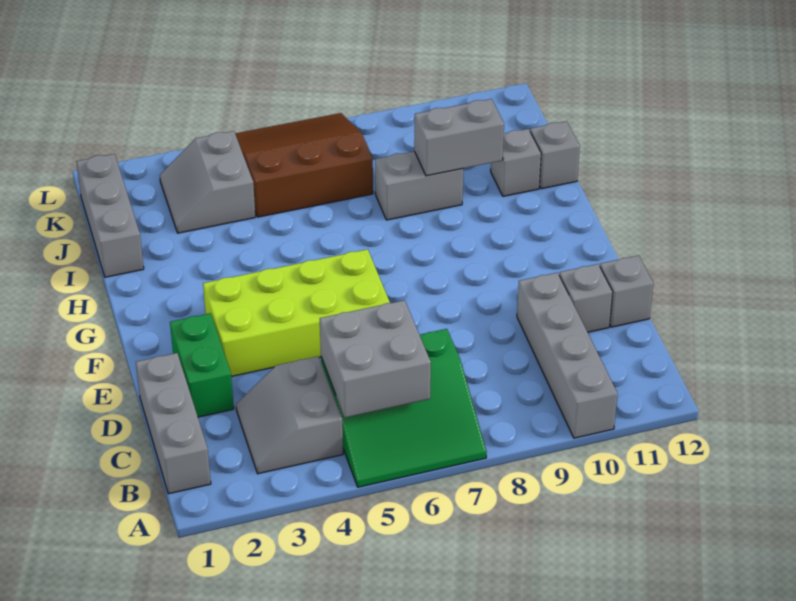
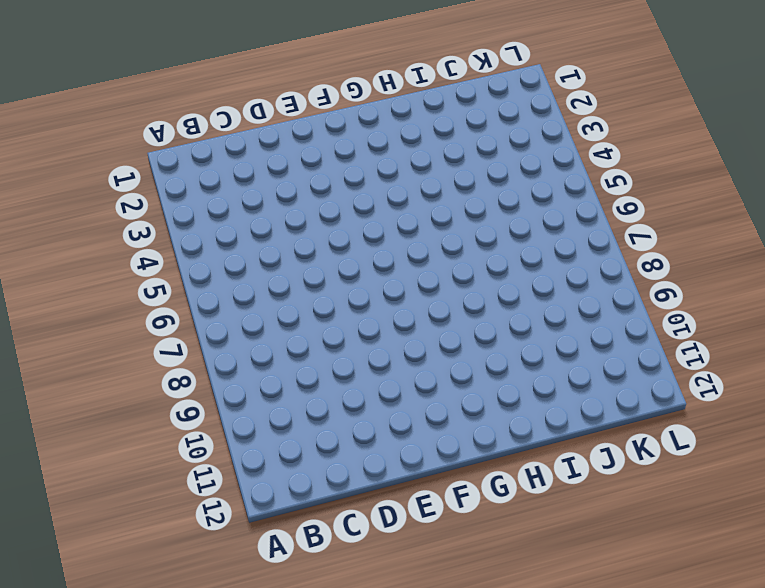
none -> green 3x3 slope [321,329,487,487]
none -> grey 1x4 brick [517,273,618,438]
none -> grey 1x3 brick [136,353,211,494]

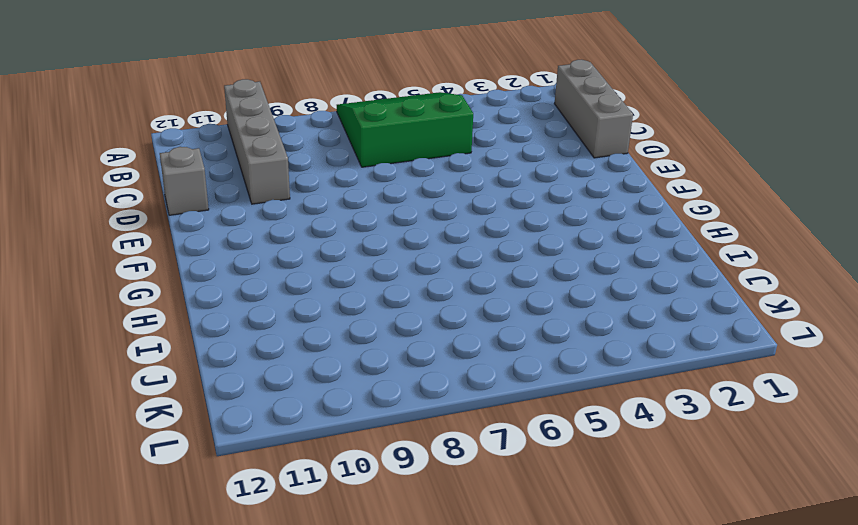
none -> grey 2x2 slope [236,356,343,474]
none -> green 1x2 brick [170,313,234,417]
none -> grey 1x1 brick [559,264,613,332]

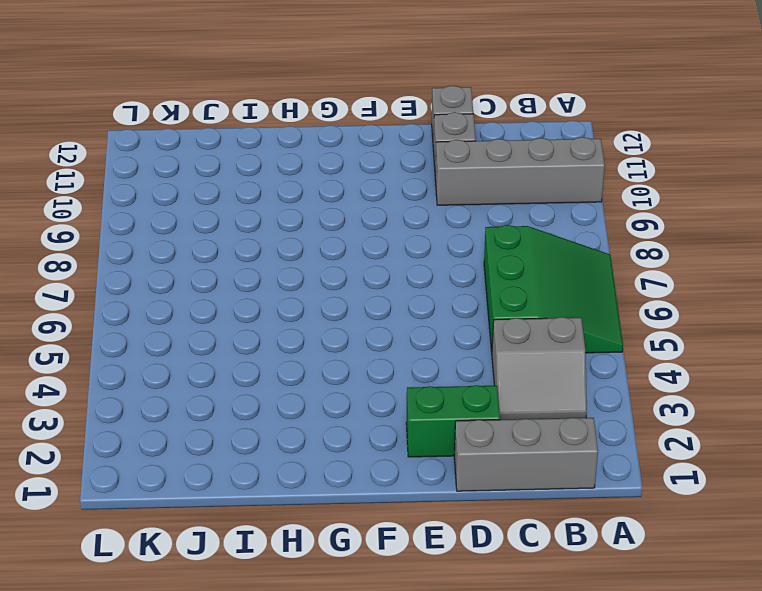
none -> lime 2x4 brick [203,249,390,376]
none -> grey 1x3 brick [76,154,144,277]
none -> grey 1x2 brick [375,151,463,220]

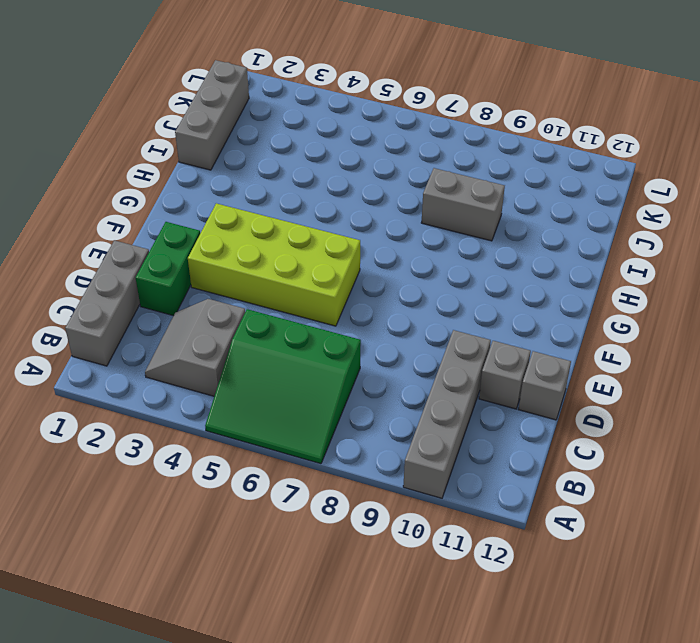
none -> grey 1x1 brick [491,129,541,196]
none -> grey 1x1 brick [530,121,580,189]
none -> grey 2x2 slope [160,131,255,233]

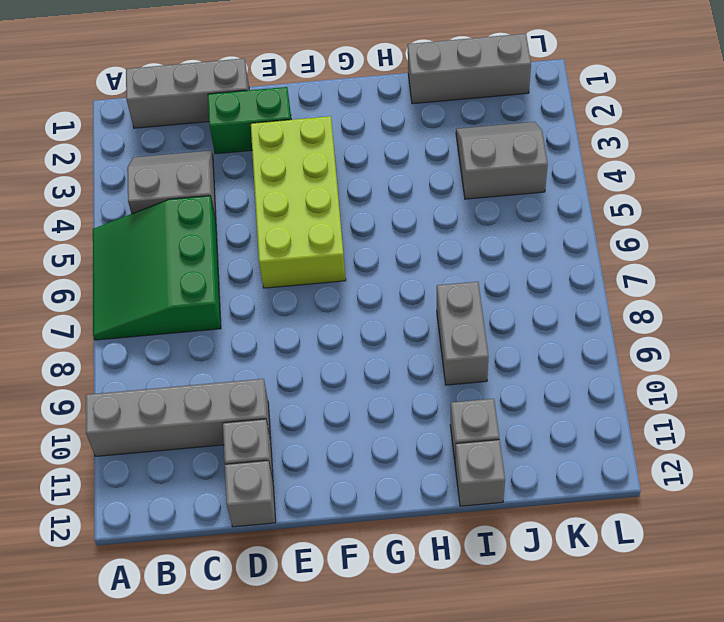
none -> brown 3x3 slope [235,113,373,217]
none -> grey 2x2 brick [320,300,431,418]
none -> grey 1x2 brick [414,99,504,176]

